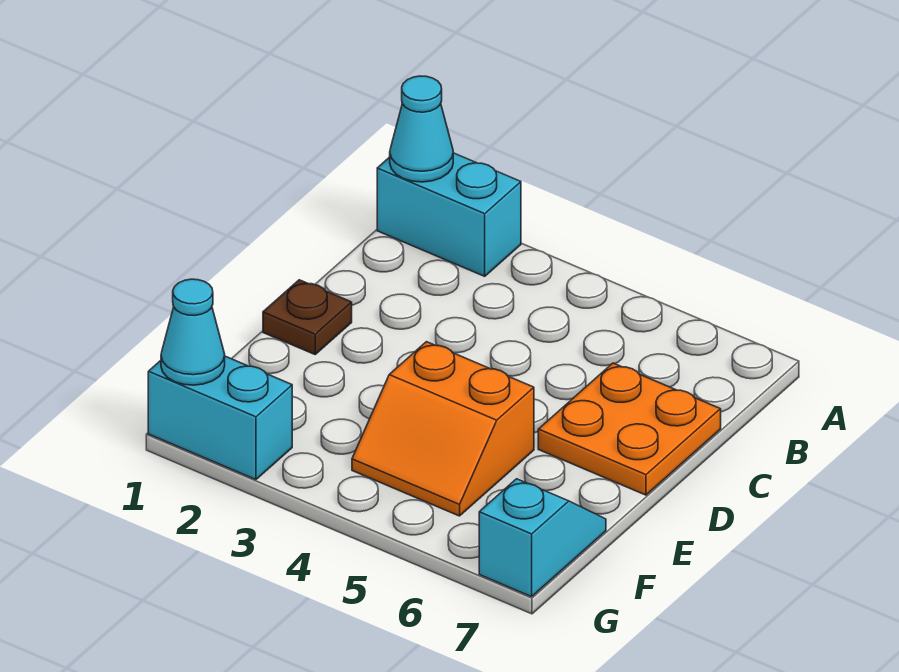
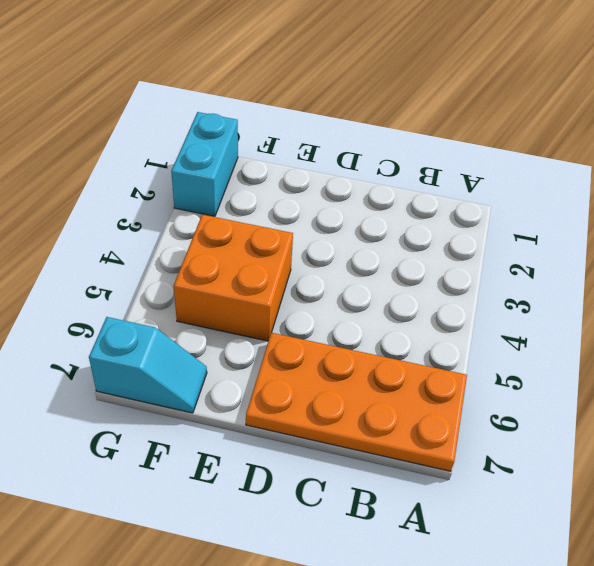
orange 2x4 plate [246,333,467,471] -> orange 2x2 plate [538,363,721,495]
orange 2x2 brick [174,215,293,341] -> orange 2x2 slope [352,342,534,516]
none -> cyan 1x2 brick [377,153,521,276]
none -> brown 1x1 plate [263,280,352,354]

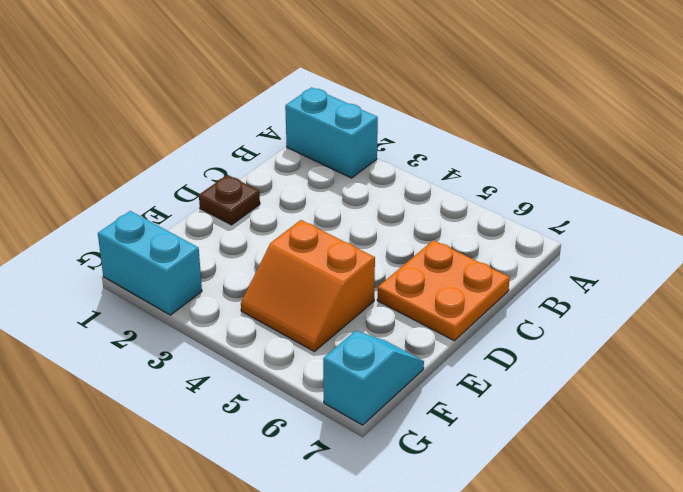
none -> cyan 1x1 cone [390,76,453,182]
none -> cyan 1x1 cone [161,279,225,385]

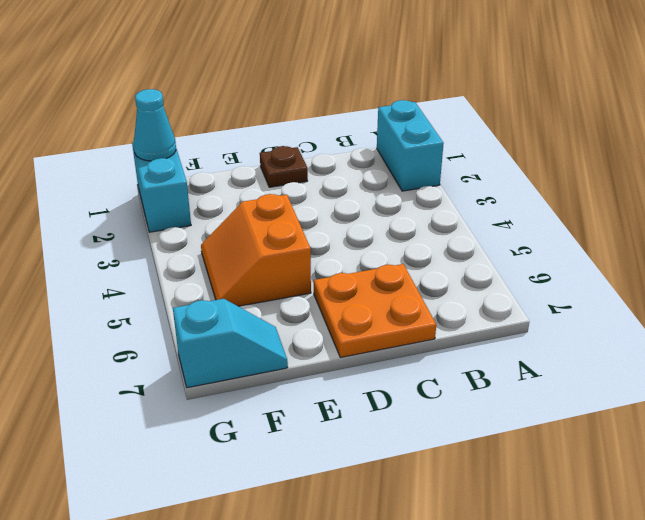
none -> cyan 1x1 cone [390,76,453,182]

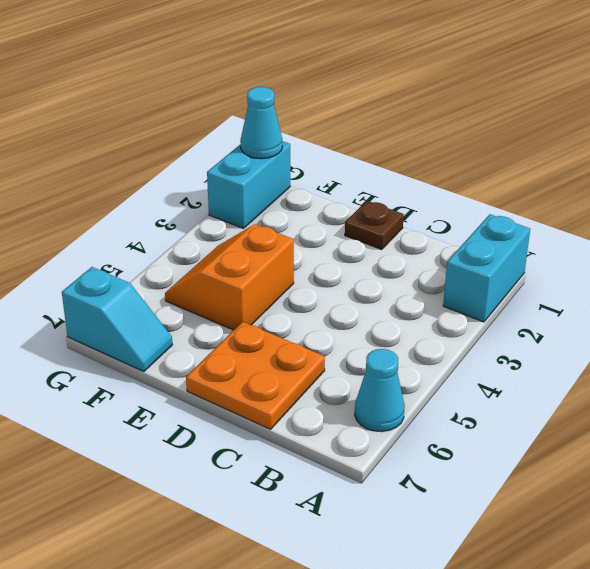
cyan 1x1 cone [355,349,405,432] -> cyan 1x1 cone moved to [390,76,453,182]

